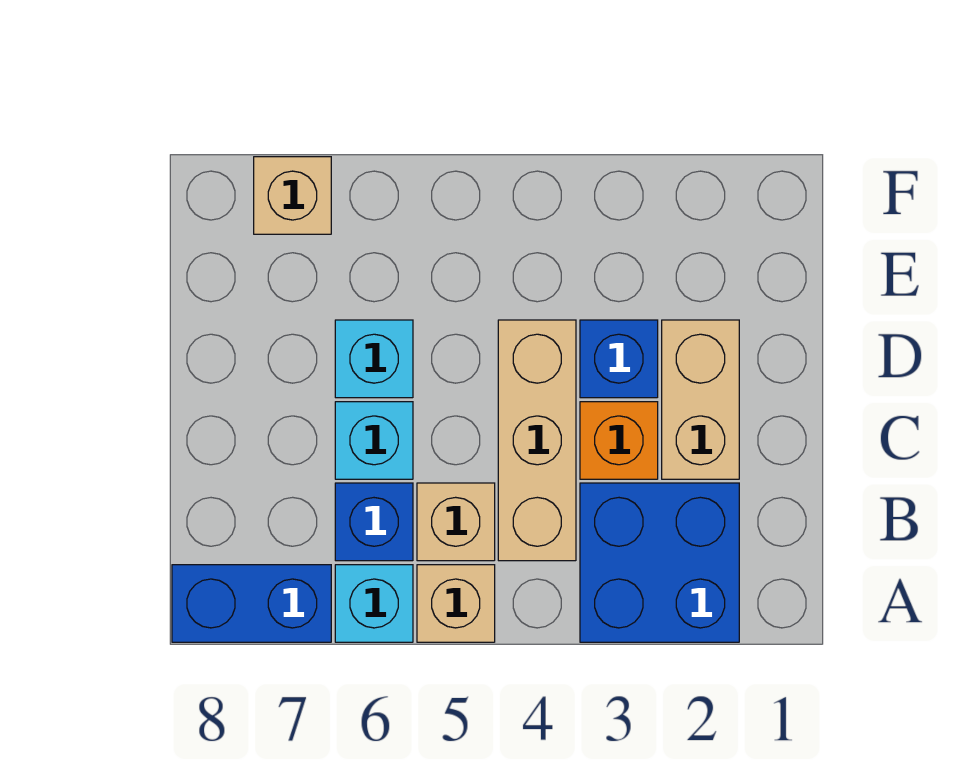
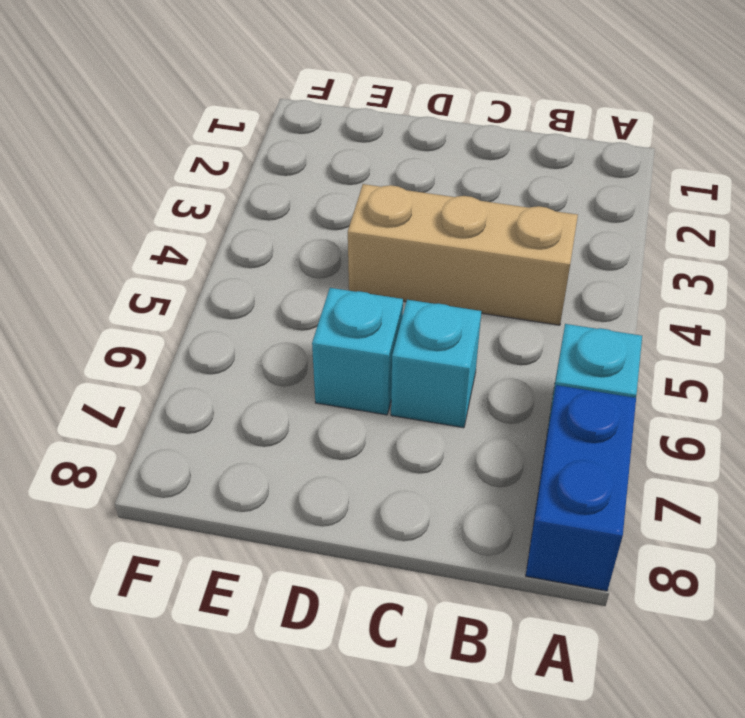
none -> blue 2x2 brick [580,483,739,642]
none -> tan 1x1 brick [417,565,495,642]
none -> tan 1x1 brick [417,483,495,561]

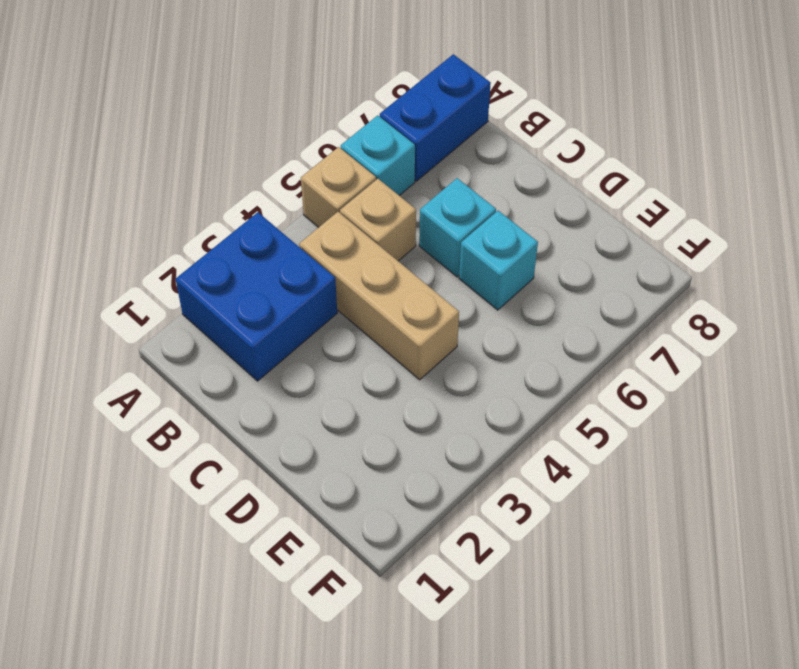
none -> blue 1x1 brick [335,483,413,561]
none -> tan 1x2 brick [662,320,739,479]
none -> orange 1x1 brick [580,402,658,479]

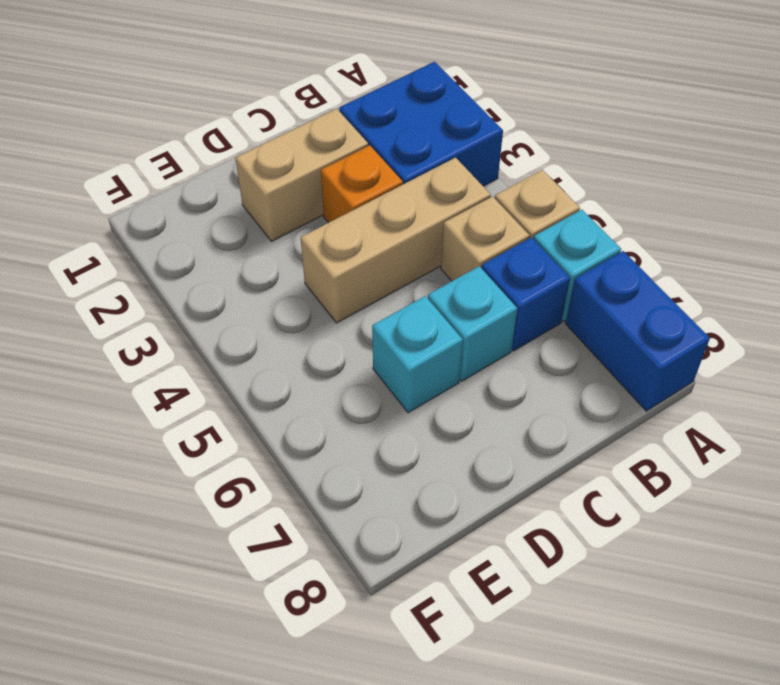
none -> blue 1x1 brick [580,320,658,398]
none -> tan 1x1 brick [254,157,331,234]

